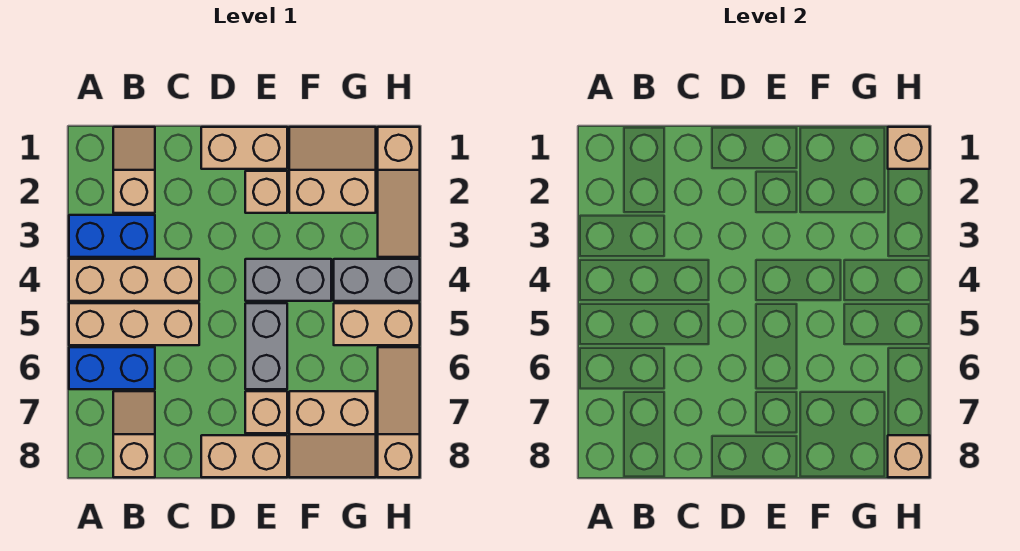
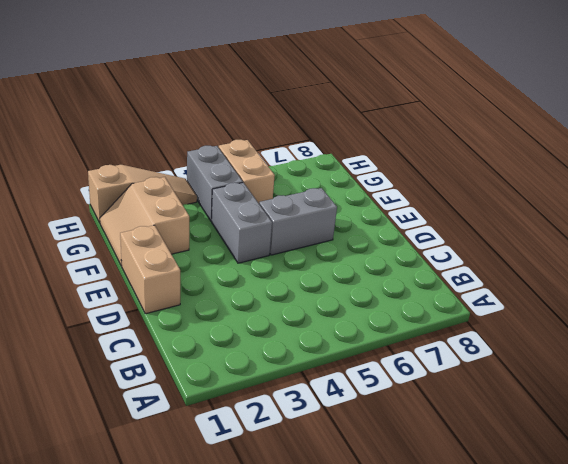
none -> blue 1x2 brick [69,215,155,257]
none -> tan 1x3 brick [69,259,199,301]
none -> tan 1x3 brick [69,303,199,345]

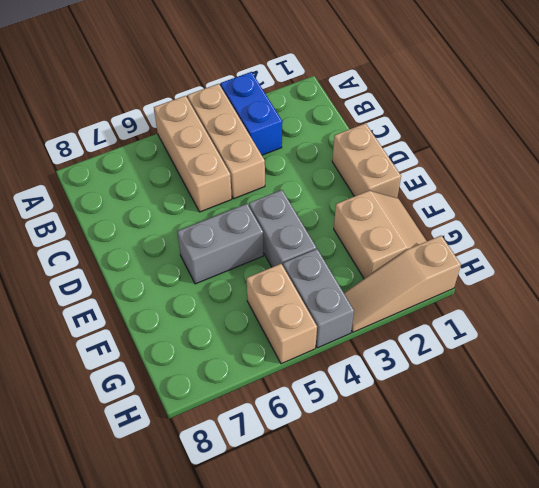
none -> blue 1x2 brick [69,347,155,389]
none -> tan 1x2 slope [113,127,155,213]
none -> tan 1x2 slope [113,391,155,477]

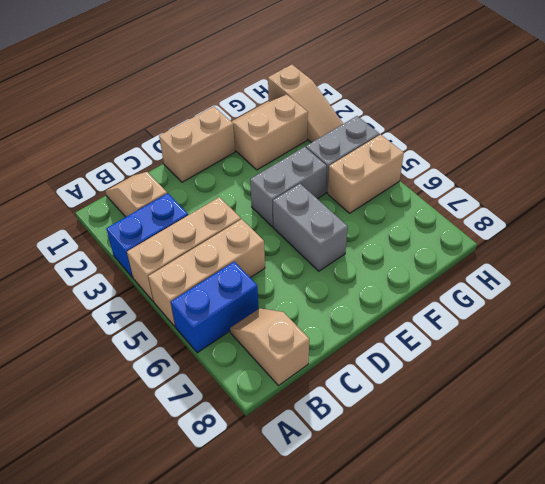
none -> tan 1x2 brick [201,435,287,477]
none -> tan 1x1 brick [245,171,287,213]
none -> tan 1x1 brick [245,391,287,433]

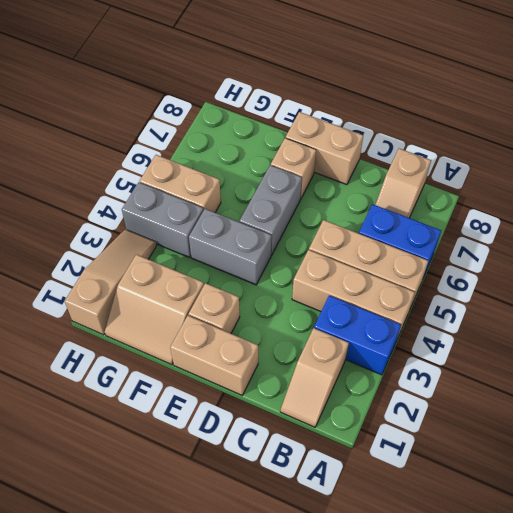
none -> tan 2x2 slope [289,391,376,477]
none -> tan 1x3 slope [378,347,420,477]
none -> tan 1x1 brick [888,127,930,169]

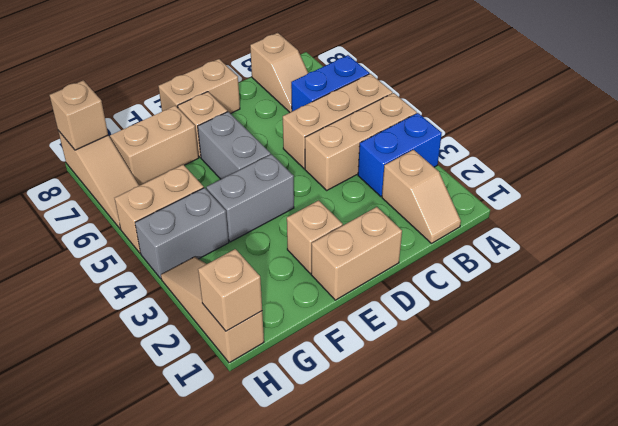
none -> tan 2x2 slope [289,127,376,213]

